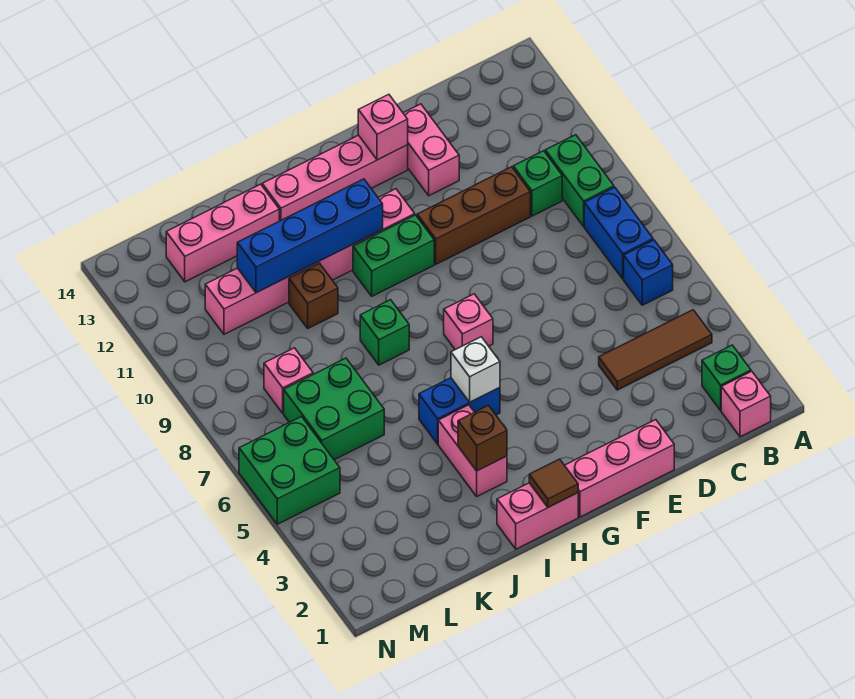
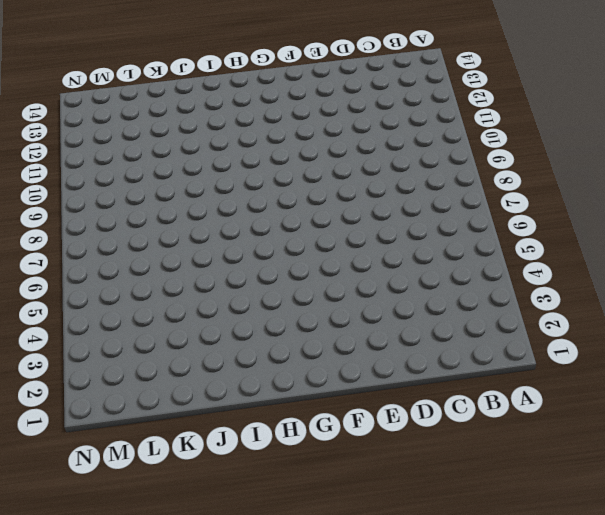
none -> pink 1x1 brick [721,371,771,437]
none -> green 1x1 brick [702,345,751,410]
none -> brown 1x3 tile [599,310,712,390]

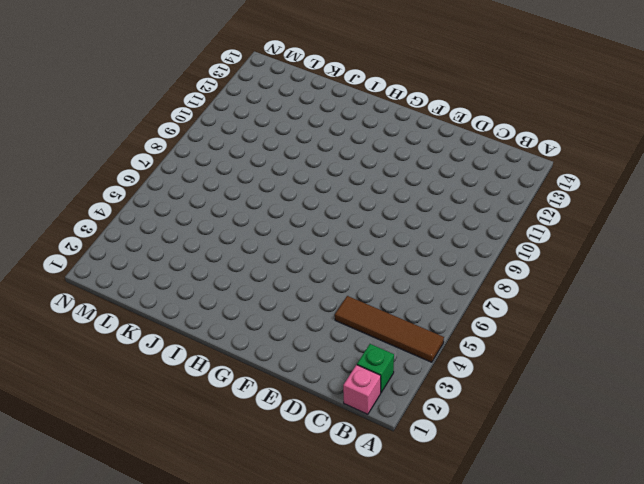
brown 1x4 tile [335,296,444,362] -> brown 1x3 tile [599,310,712,390]
none -> blue 1x1 brick [624,240,673,305]
none -> blue 1x2 brick [584,187,653,279]
none -> green 1x2 brick [545,135,614,226]

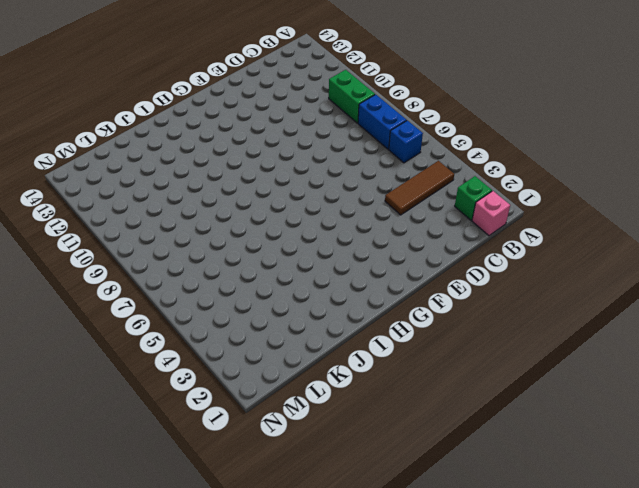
none -> green 1x1 brick [513,151,562,216]
none -> brown 1x3 brick [417,167,530,264]
none -> pink 1x3 brick [565,420,674,517]

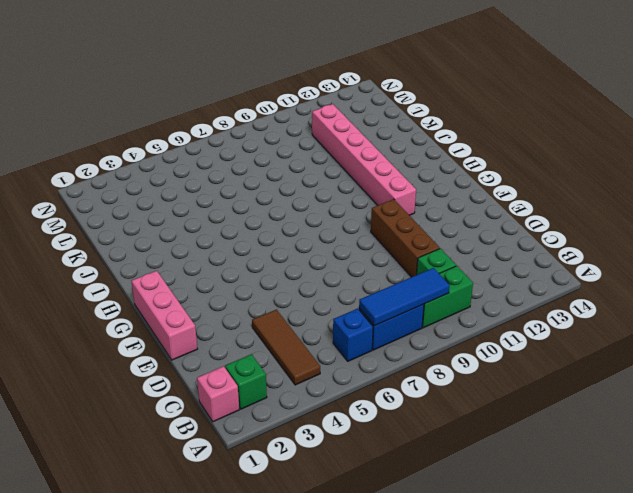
blue 1x3 tile [359,268,450,326] -> none
none -> pink 1x2 brick [403,104,459,196]
none -> pink 1x4 brick [262,135,408,221]
none -> pink 1x1 brick [444,294,493,350]

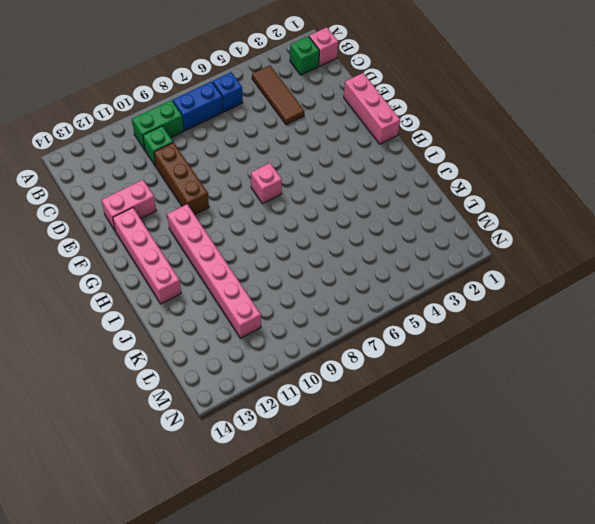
none -> green 1x2 brick [353,215,434,296]
none -> pink 1x2 brick [497,483,578,549]
none -> blue 1x2 brick [419,378,500,444]

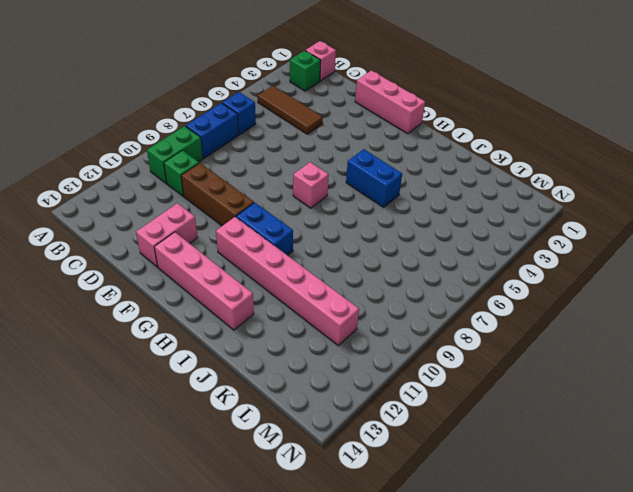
blue 1x2 brick [236,203,293,255] -> green 1x2 brick [353,215,434,296]
none -> pink 1x2 brick [497,483,578,549]
none -> pink 1x2 brick [438,405,507,496]
none -> green 1x1 brick [360,300,409,365]

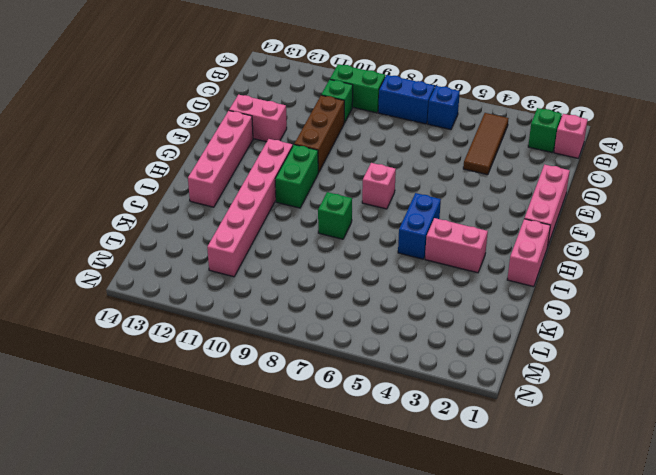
none -> brown 1x1 brick [289,263,338,328]
none -> pink 1x3 brick [166,184,279,282]
none -> green 2x2 brick [284,358,384,460]

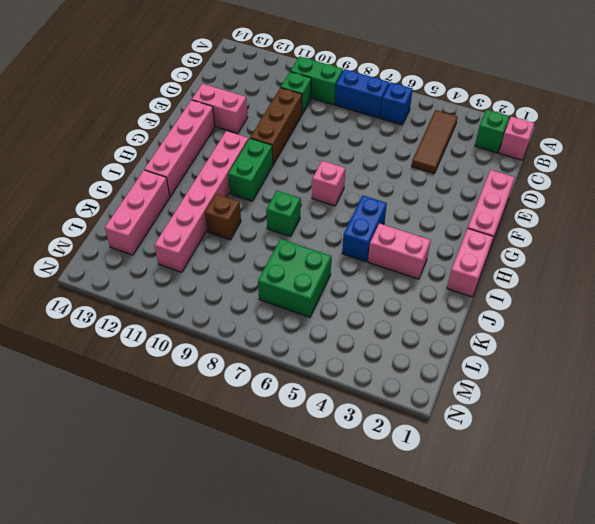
none -> pink 1x1 brick [264,348,313,413]
none -> green 2x2 brick [239,417,340,524]
none -> pink 1x1 brick [358,94,408,160]

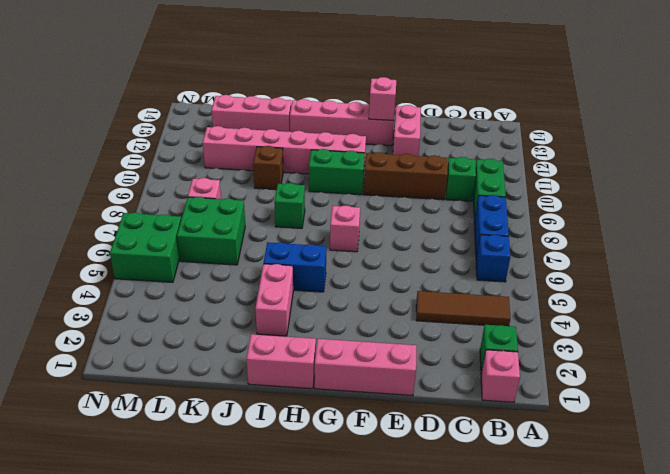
none -> brown 1x1 tile [529,459,578,507]
none -> white 1x1 brick [451,337,500,402]
none -> blue 1x4 brick [237,179,383,293]

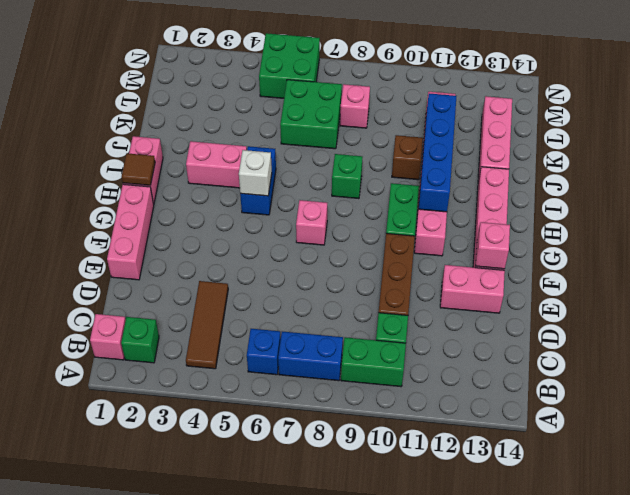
none -> brown 1x1 brick [458,405,507,471]

